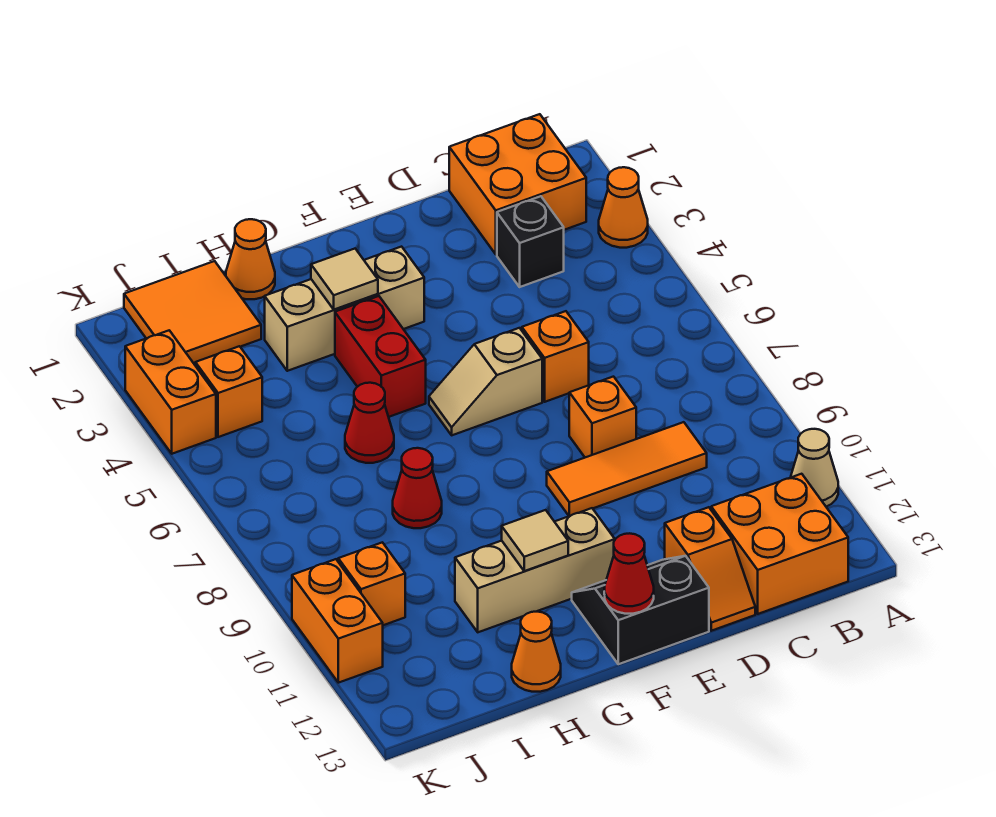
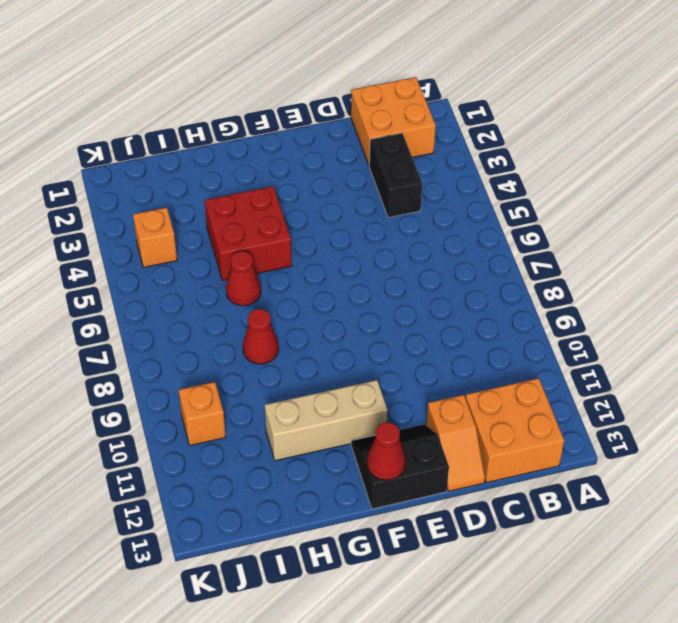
black 1x2 brick [369,133,422,218] -> black 1x1 brick [497,196,564,287]
red 2x2 brick [205,186,292,280] -> red 1x2 brick [335,296,426,417]
none -> orange 1x1 cone [599,167,648,248]
none -> tan 1x1 cone [790,429,838,507]
none -> orange 1x3 tile [547,422,707,516]

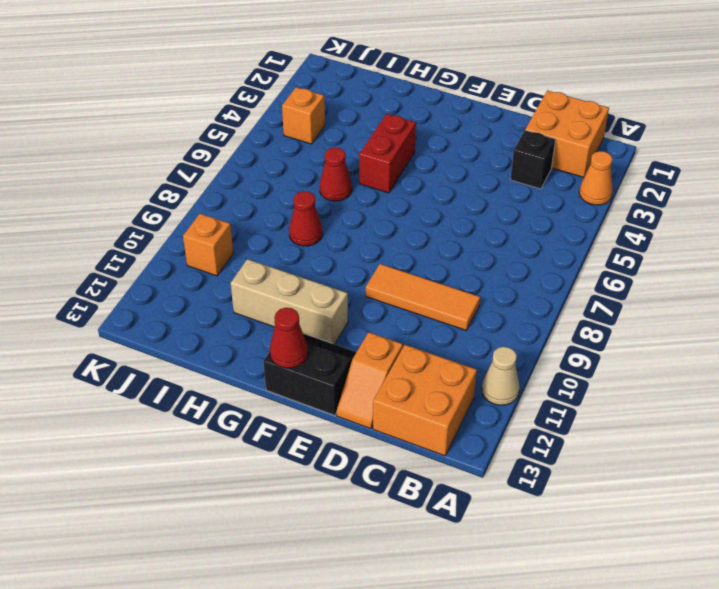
none -> orange 1x1 brick [522,311,589,402]
none -> orange 1x1 brick [569,377,636,457]
none -> tan 1x2 slope [429,328,542,435]

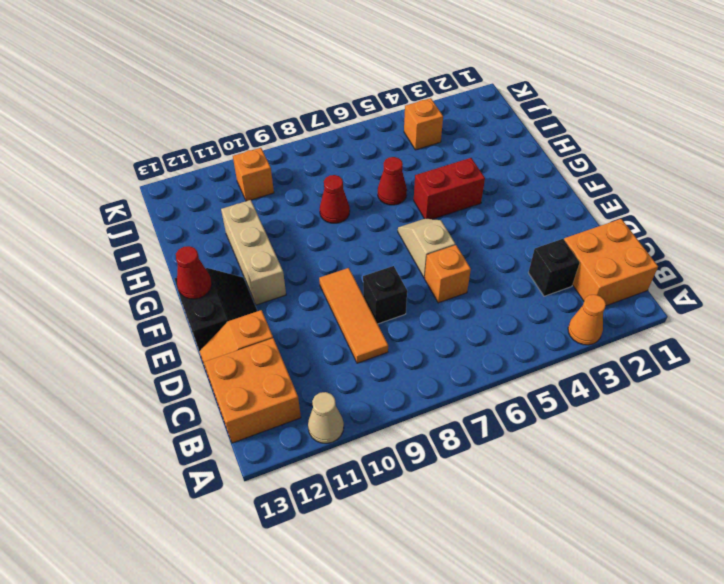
black 1x1 brick [363,266,407,324] -> orange 1x1 brick [569,377,636,457]
none -> tan 1x3 brick [265,247,424,371]
none -> orange 1x1 cone [226,219,275,299]
none -> orange 1x1 cone [512,611,561,692]

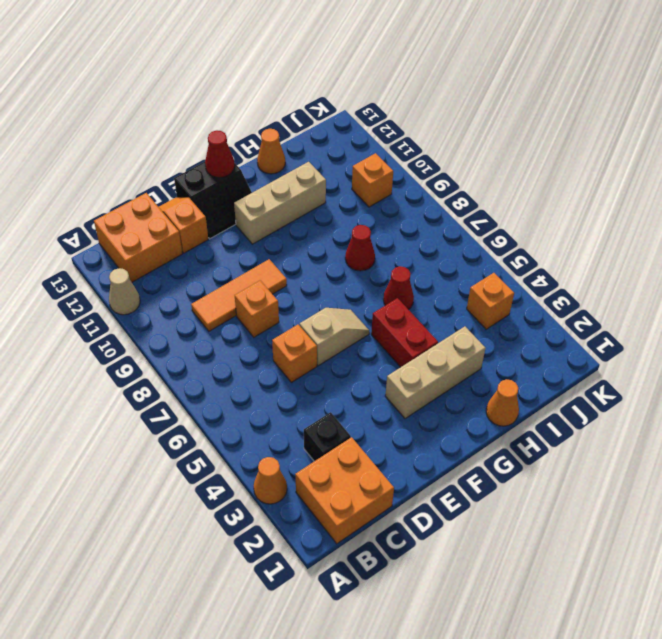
none -> orange 2x2 tile [124,261,261,363]
none -> orange 1x2 brick [125,330,216,454]
none -> orange 1x2 brick [292,559,383,683]

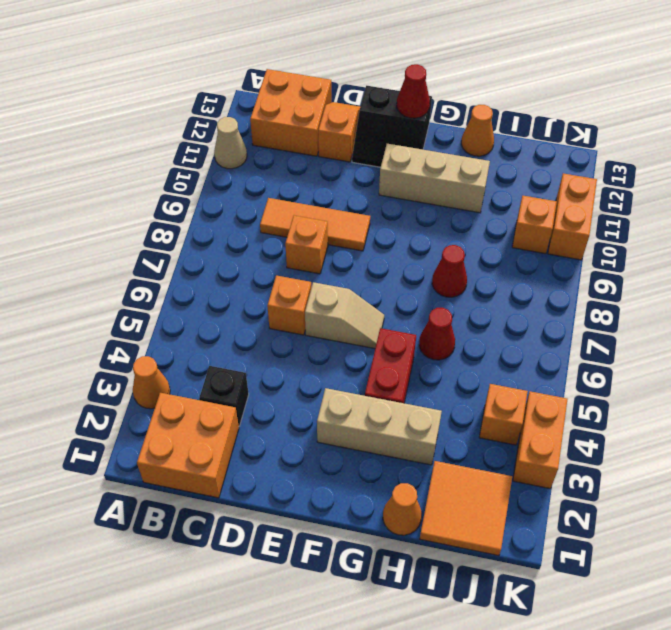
none -> tan 1x1 tile [311,249,378,310]
none -> tan 1x1 tile [502,510,568,571]

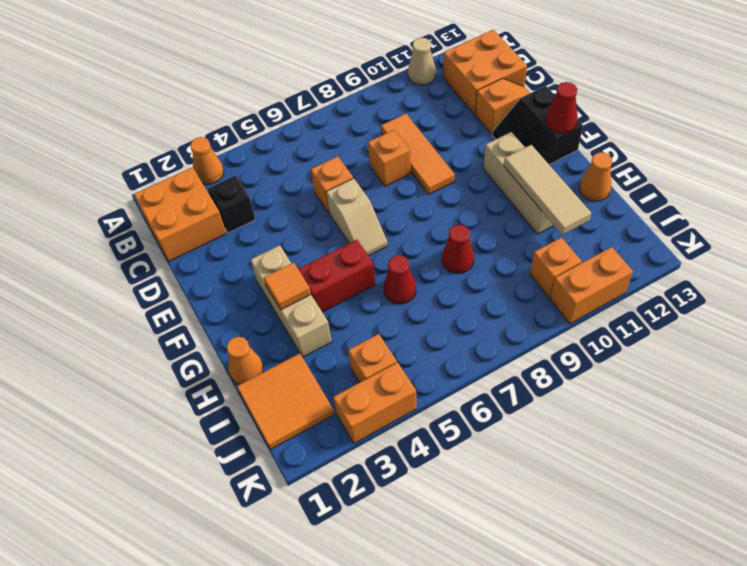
orange 1x1 tile [264,263,311,310] -> tan 1x1 tile [311,249,378,310]
tan 1x3 tile [504,145,591,235] -> tan 1x1 tile [502,510,568,571]

